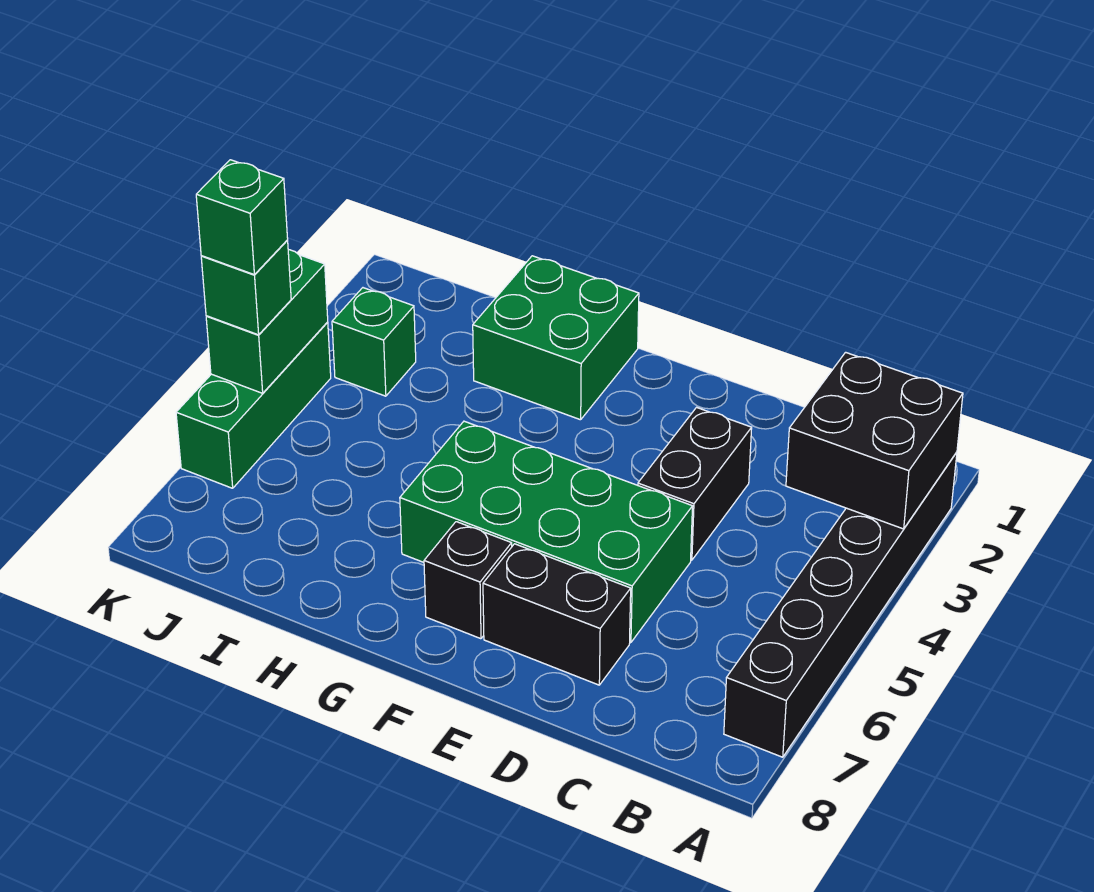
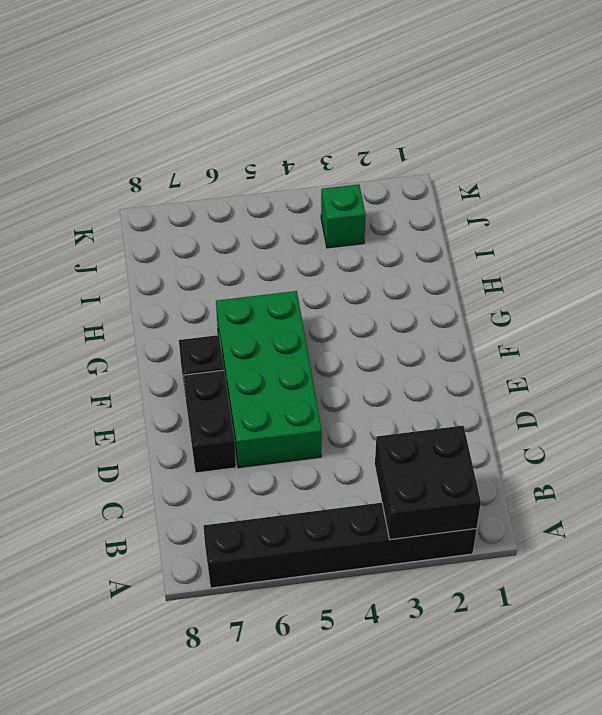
none -> black 1x2 brick [638,408,752,560]
none -> green 2x2 brick [473,256,639,420]
none -> green 1x3 brick [176,322,331,488]

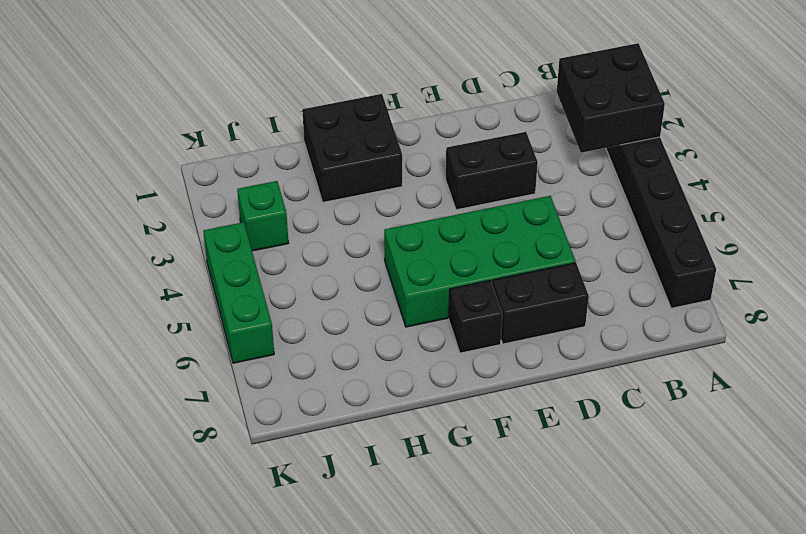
black 1x2 brick [445,132,538,210] -> black 1x2 brick turned to [638,408,752,560]
black 2x2 brick [302,94,402,202] -> green 2x2 brick [473,256,639,420]
none -> green 1x2 brick [206,250,328,393]
none -> green 1x1 brick [201,241,291,335]
none -> green 1x1 brick [196,160,288,274]

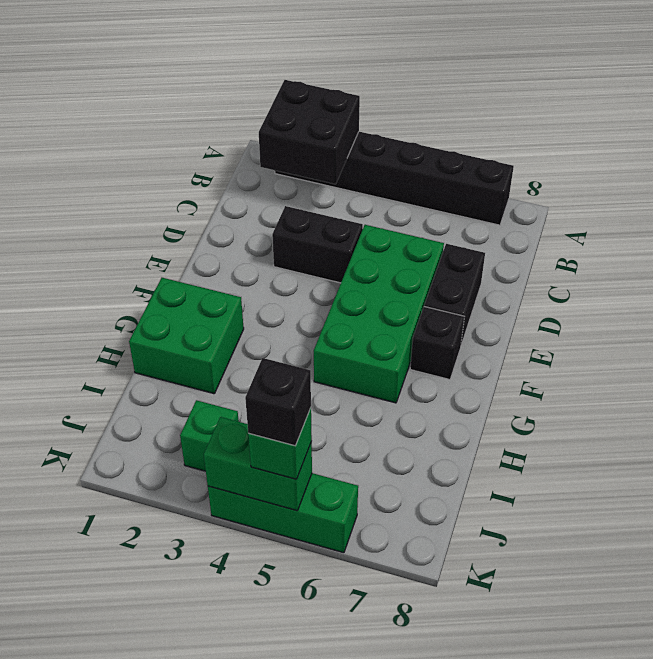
black 1x1 brick [245,358,311,446] -> green 1x1 brick [196,160,288,274]

